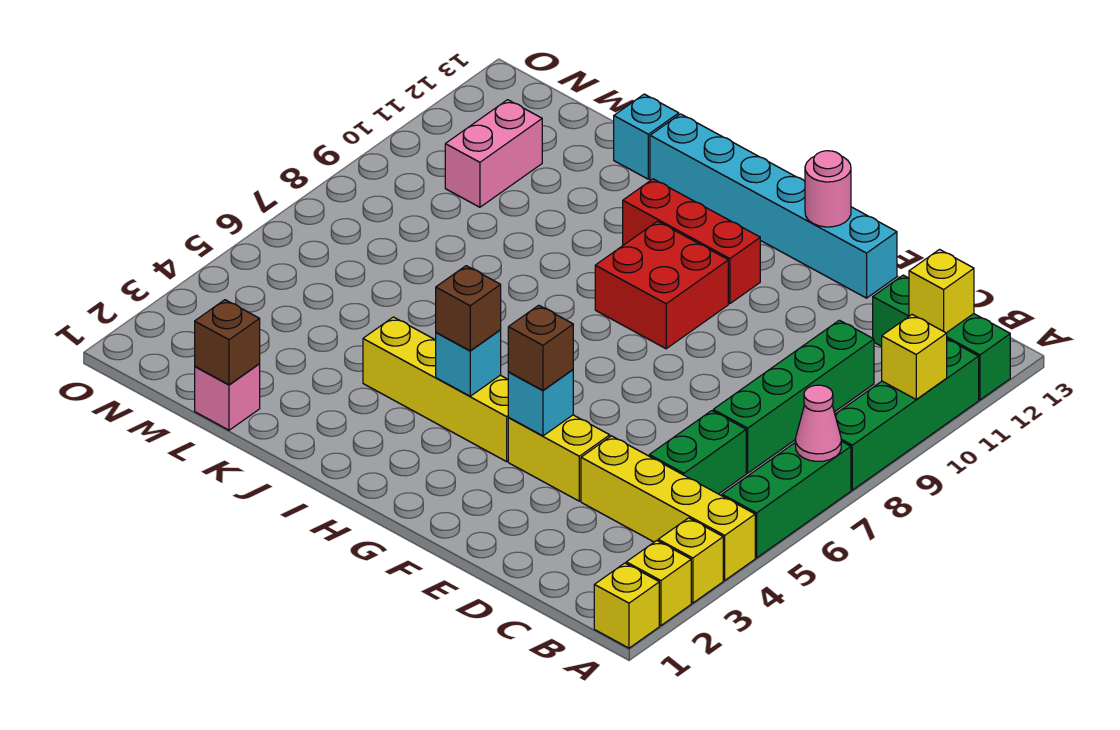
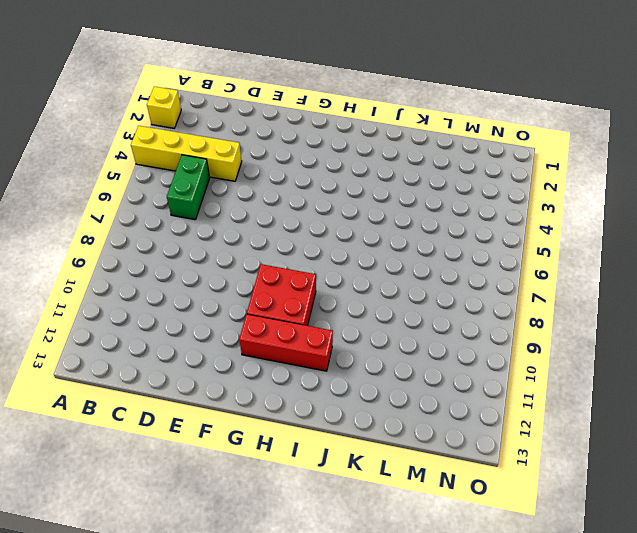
none -> yellow 1x1 brick [594,563,659,648]
none -> yellow 1x1 brick [658,518,723,603]
none -> green 1x3 brick [722,441,851,558]

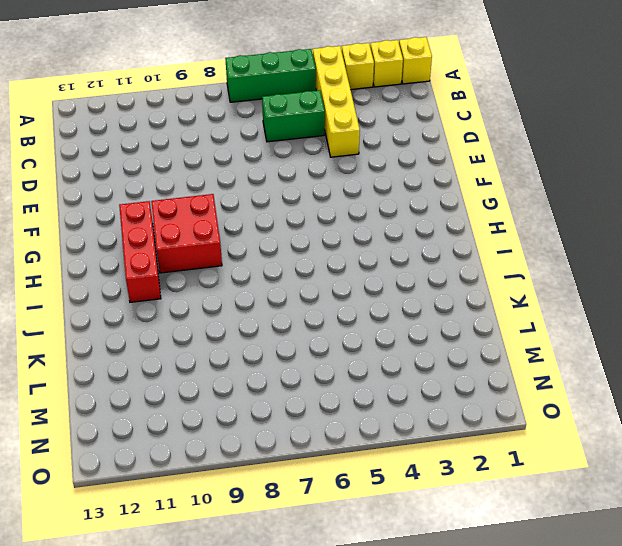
none -> green 1x4 brick [835,339,979,490]
none -> green 1x3 brick [873,275,1010,400]
none -> green 1x4 brick [713,320,874,473]

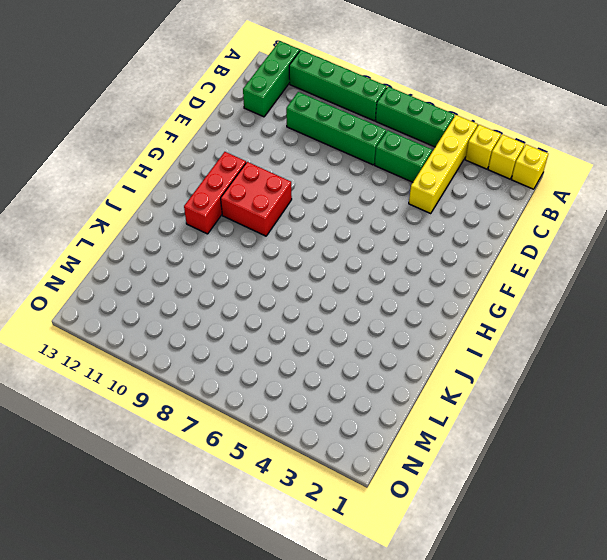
none -> yellow 1x2 brick [508,415,610,501]
none -> cyan 1x6 brick [650,114,897,298]
none -> yellow 1x4 brick [363,317,509,462]

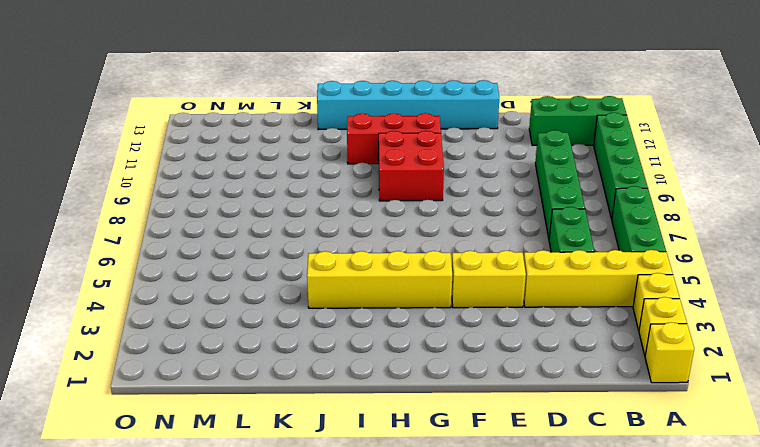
none -> cyan 1x1 brick [614,94,679,179]
none -> pink 1x1 brick [195,364,260,430]
none -> pink 1x2 brick [445,100,542,207]

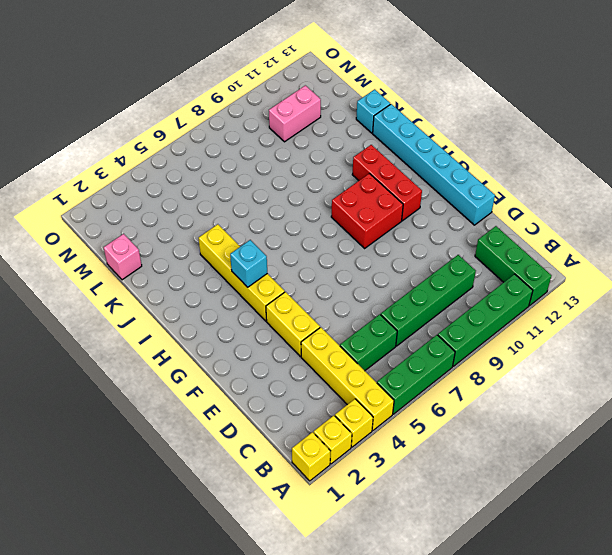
none -> pink 1x1 cone [795,385,841,461]
none -> yellow 1x1 brick [882,315,947,400]
none -> yellow 1x1 brick [909,250,974,333]

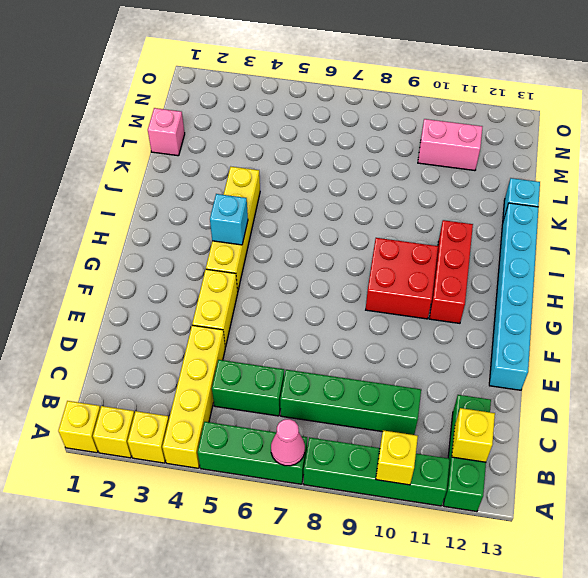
none -> cyan 1x1 brick [508,370,573,436]
none -> pink 1x1 round brick [805,151,851,227]
none -> brown 1x1 brick [195,300,260,385]

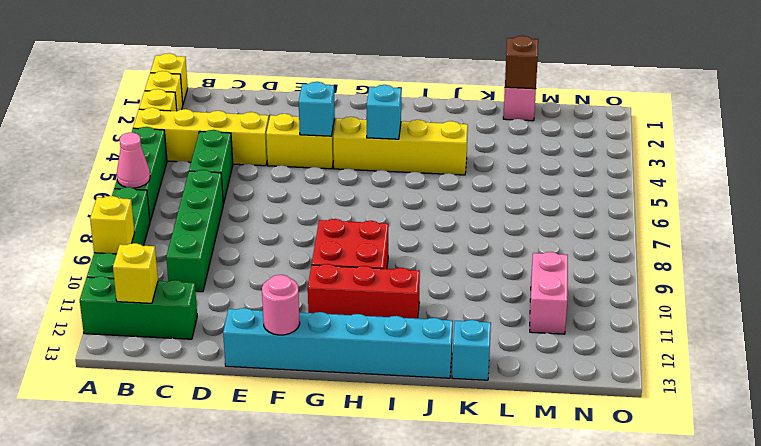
none -> brown 1x1 brick [508,305,573,390]
none -> brown 1x1 brick [436,266,501,351]

